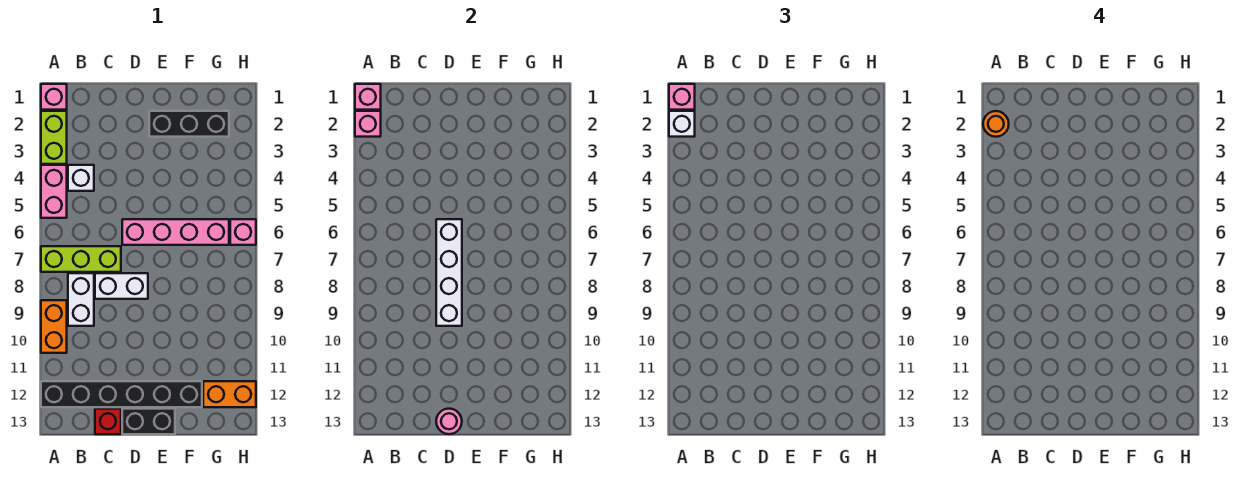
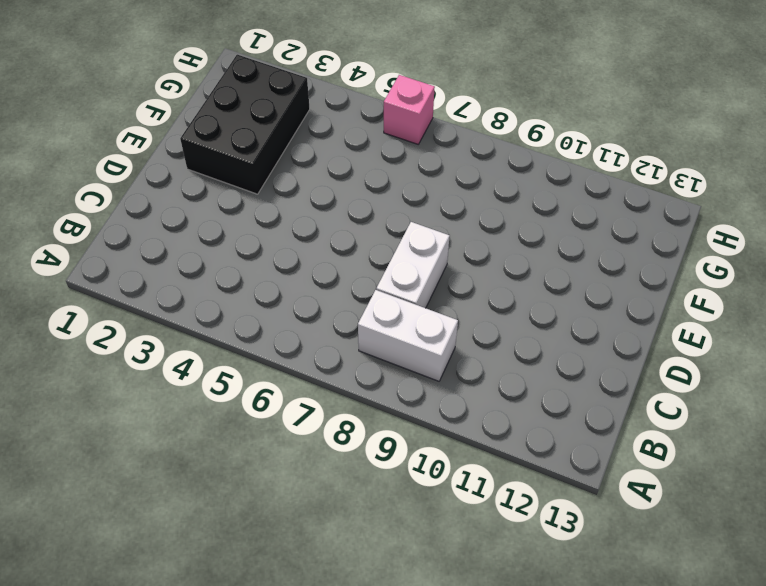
black 2x3 brick [180,55,310,194] -> black 1x3 brick [149,111,229,137]
none -> pink 1x1 brick [41,84,67,110]
none -> lime 1x2 brick [41,111,67,164]
none -> pink 1x2 brick [41,165,67,218]

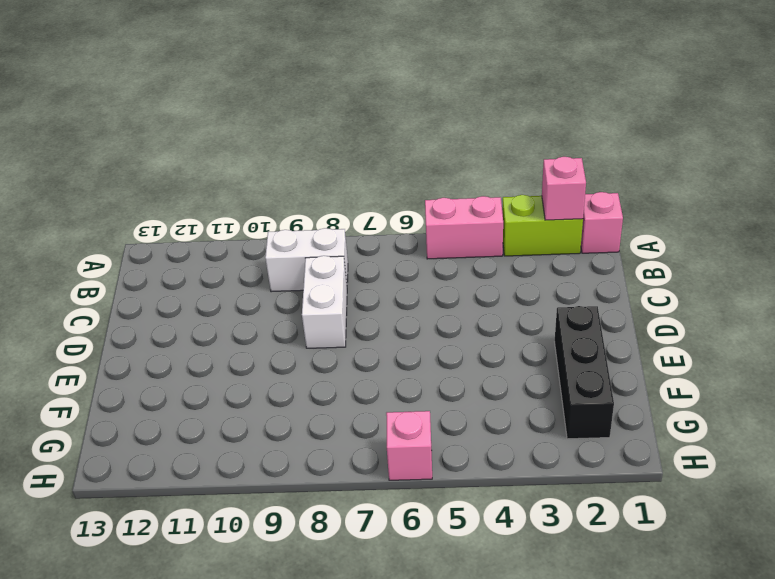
none -> lime 1x3 brick [41,246,121,272]
none -> orange 1x2 brick [41,300,67,353]
none -> black 1x6 brick [41,381,202,407]

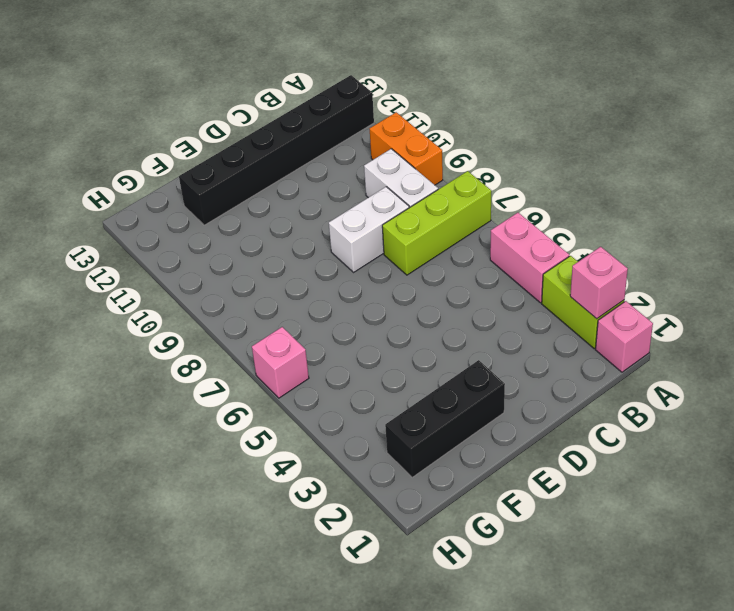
none -> white 1x1 brick [68,165,94,191]
none -> red 1x1 brick [95,409,121,434]
none -> pink 1x4 brick [122,219,229,245]

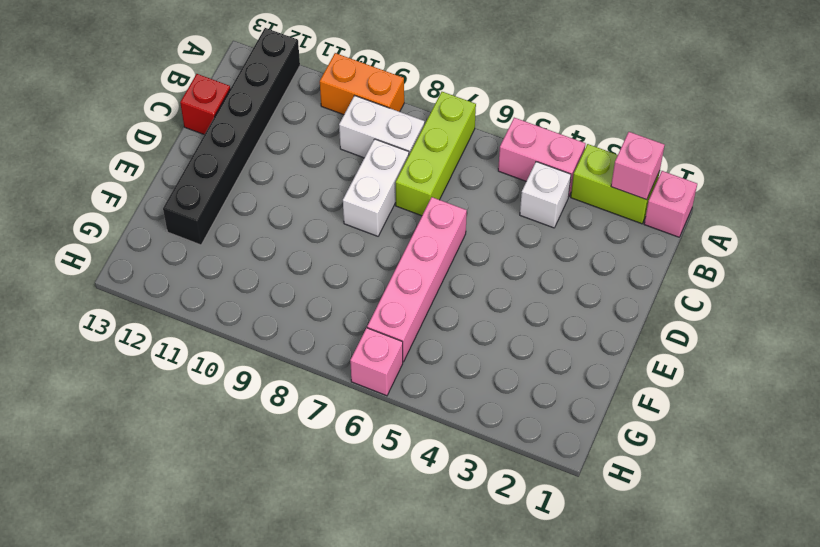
none -> black 1x2 brick [122,409,175,434]
none -> black 1x3 brick [149,111,229,137]
none -> orange 1x2 brick [203,381,256,407]

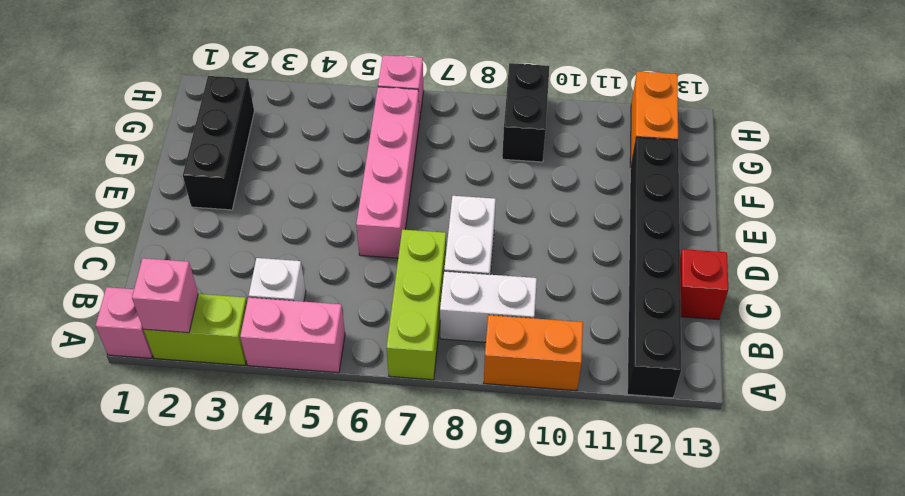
black 1x2 brick [502,63,549,162] -> black 1x2 brick moved to [122,409,175,434]
none -> pink 1x1 brick [355,84,381,110]
none -> white 1x4 brick [436,219,462,326]
none -> pink 1x1 round brick [436,409,462,434]

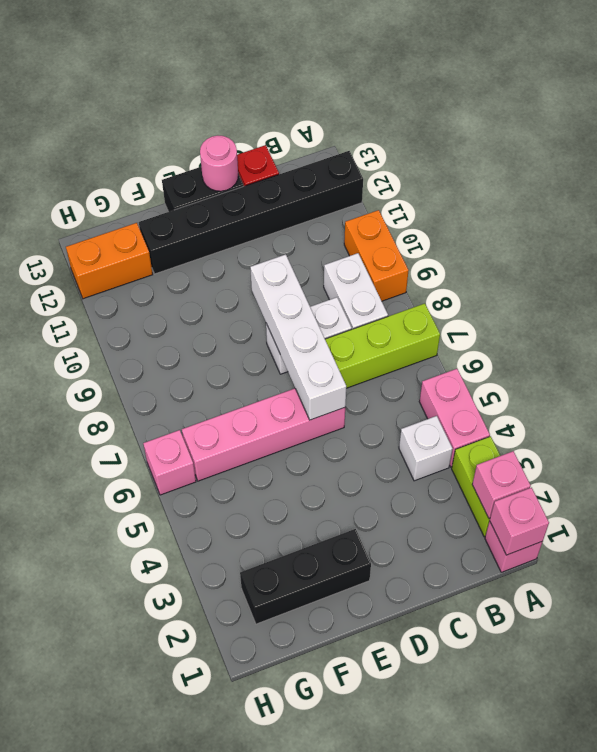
none -> pink 1x1 brick [669,84,695,110]
none -> white 1x1 brick [669,111,695,137]
none -> orange 1x1 round brick [983,111,1009,137]

